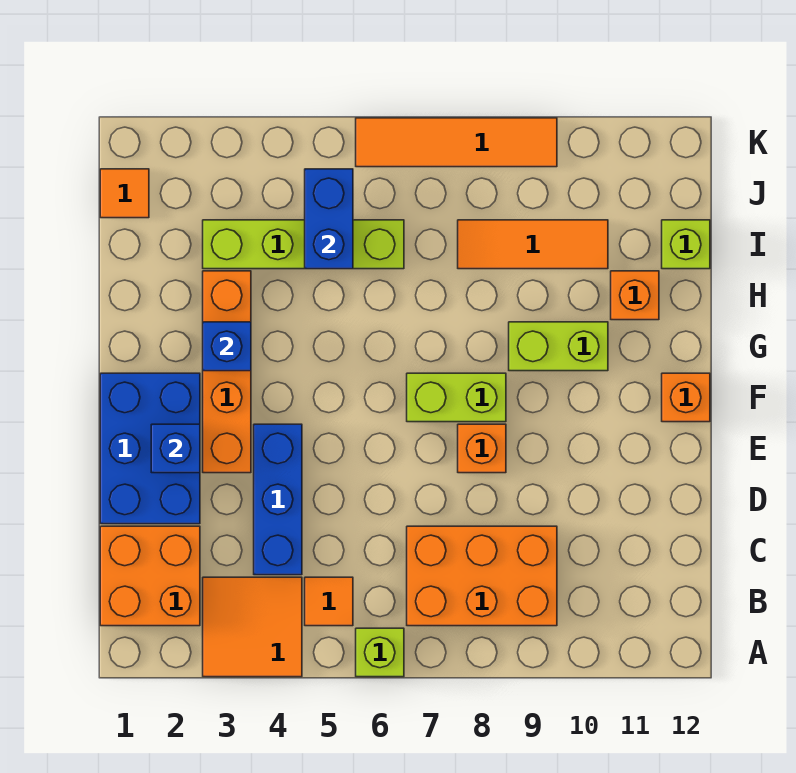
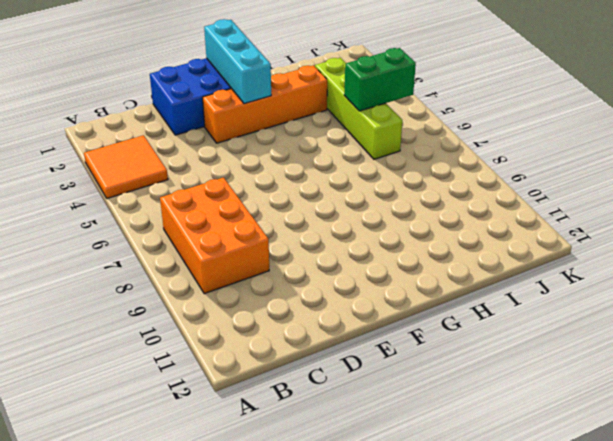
cyan 1x3 brick [204,19,271,104] -> none
green 1x2 brick [344,48,416,111] -> blue 1x2 brick [305,169,353,269]
none -> lime 1x1 brick [356,628,404,677]
none -> orange 2x2 brick [100,526,200,626]
none -> orange 1x1 tile [305,577,353,626]

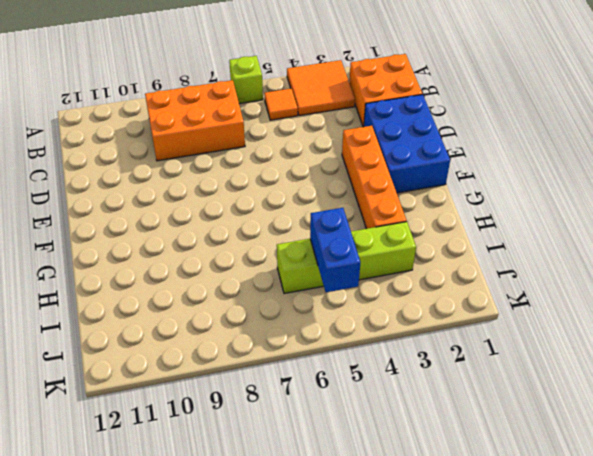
none -> blue 1x3 brick [254,424,302,575]
none -> orange 1x1 brick [458,424,506,473]
none -> lime 1x2 brick [407,373,506,422]

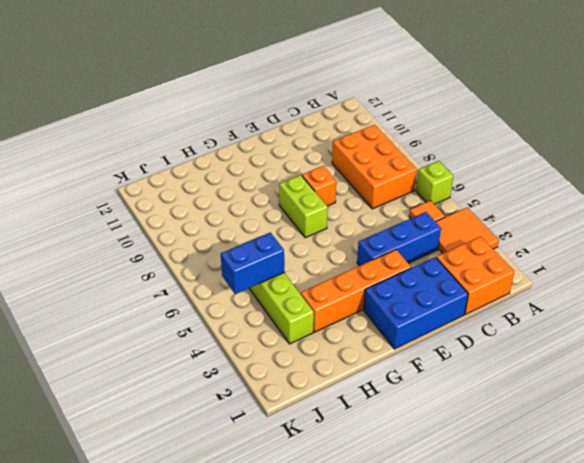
none -> orange 1x1 brick [662,373,710,422]
none -> lime 1x2 brick [509,322,608,371]
none -> orange 1x1 brick [611,271,659,320]

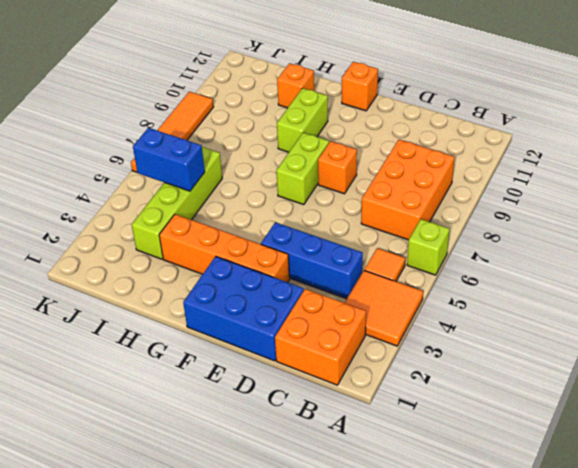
none -> orange 1x3 tile [458,220,608,269]
none -> lime 1x1 brick [662,220,710,269]
none -> orange 1x1 tile [100,169,149,218]

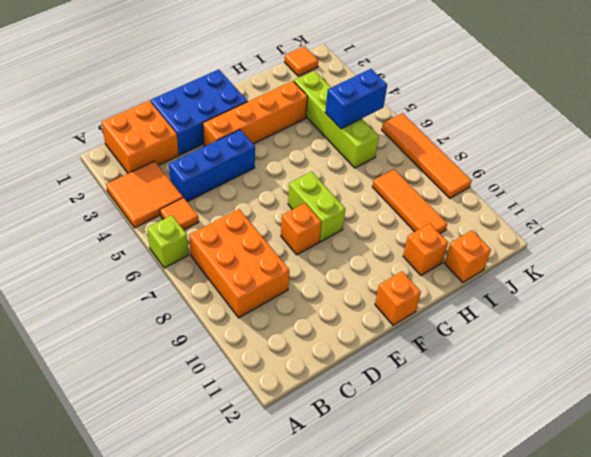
orange 1x1 brick [445,230,491,283] -> lime 1x1 brick [662,220,710,269]
none -> lime 1x2 brick [509,322,608,371]
none -> blue 1x1 brick [151,424,200,473]
none -> blue 1x1 brick [203,322,251,371]

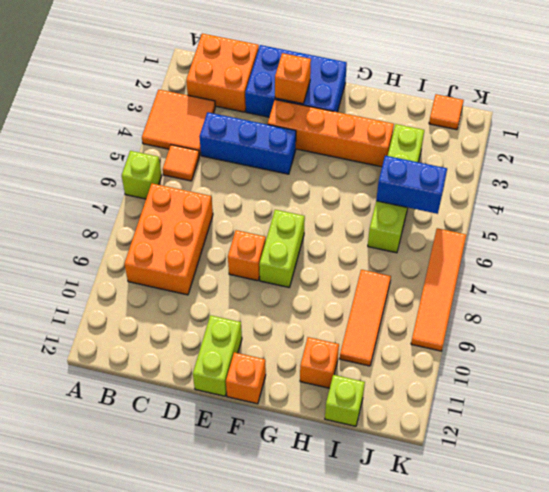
orange 1x1 brick [275,53,311,104] -> blue 1x1 brick [151,424,200,473]
lime 1x2 brick [193,315,242,396] -> lime 1x2 brick moved to [509,322,608,371]
none -> blue 1x1 brick [203,322,251,371]

